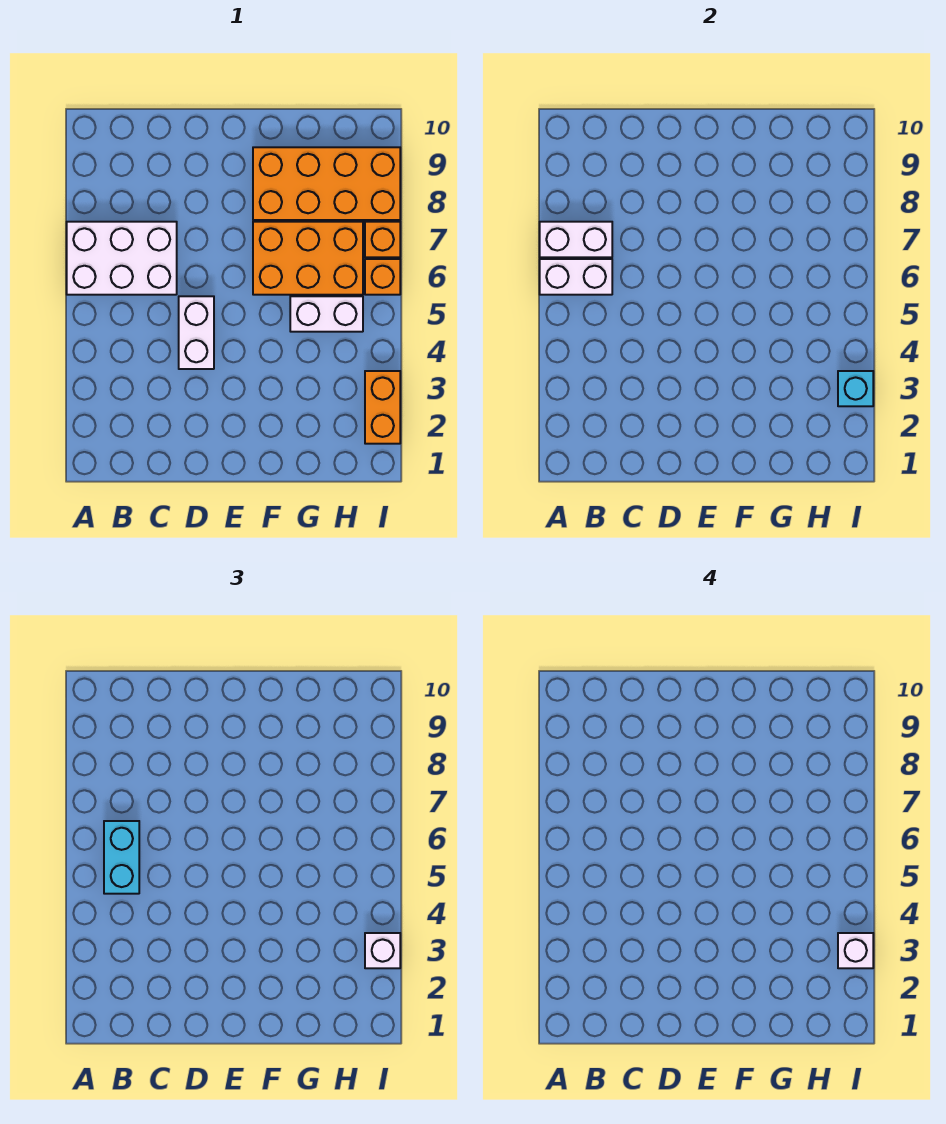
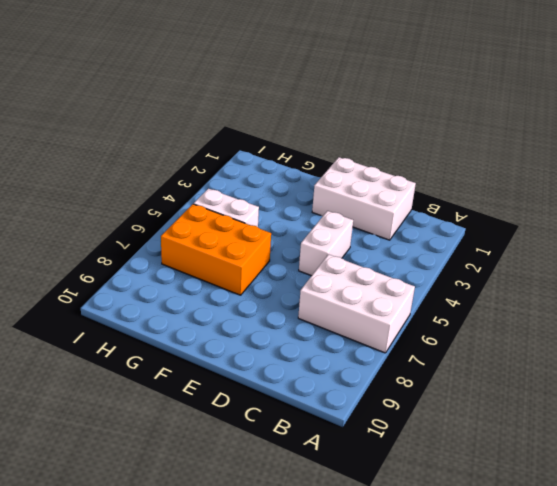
white 2x3 brick [312,157,416,240] -> none
none -> orange 2x4 brick [253,147,400,220]
none -> orange 1x2 brick [365,371,400,444]
none -> orange 1x1 brick [365,259,400,295]

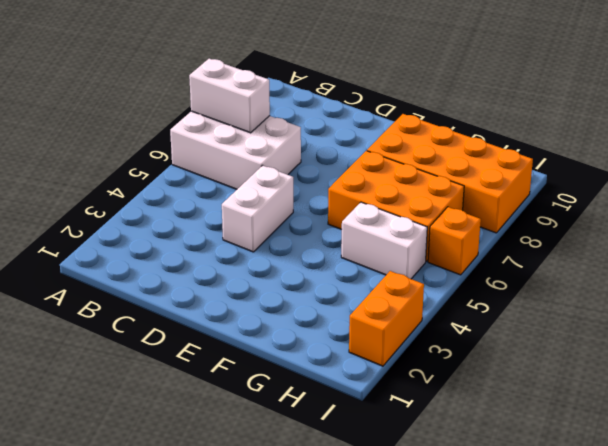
none -> orange 1x1 brick [365,222,400,257]
none -> white 1x2 brick [540,259,612,295]
none -> cyan 1x1 brick [838,371,873,406]

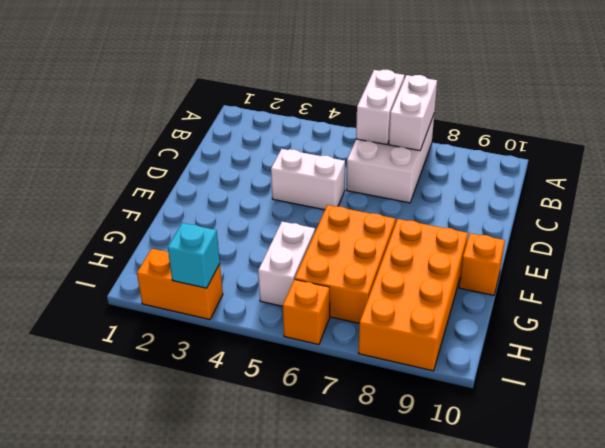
orange 1x1 brick [459,233,505,295] -> orange 1x1 brick moved to [365,222,400,257]
none -> cyan 1x2 brick [104,821,139,894]
none -> white 1x1 brick [365,933,400,968]
none -> white 1x1 brick [838,933,873,968]

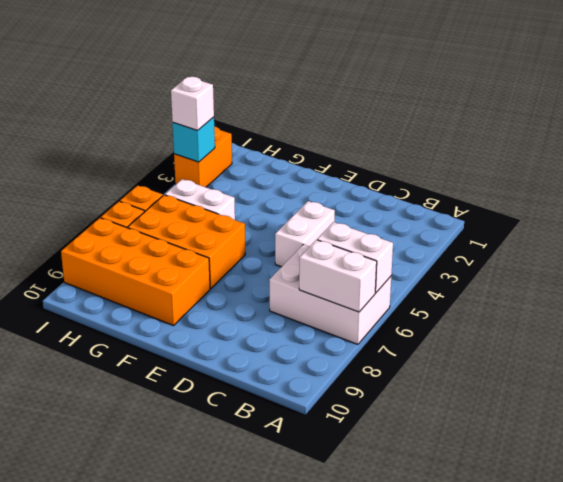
none -> cyan 1x2 brick [104,821,139,894]
none -> white 1x1 brick [838,933,873,968]

